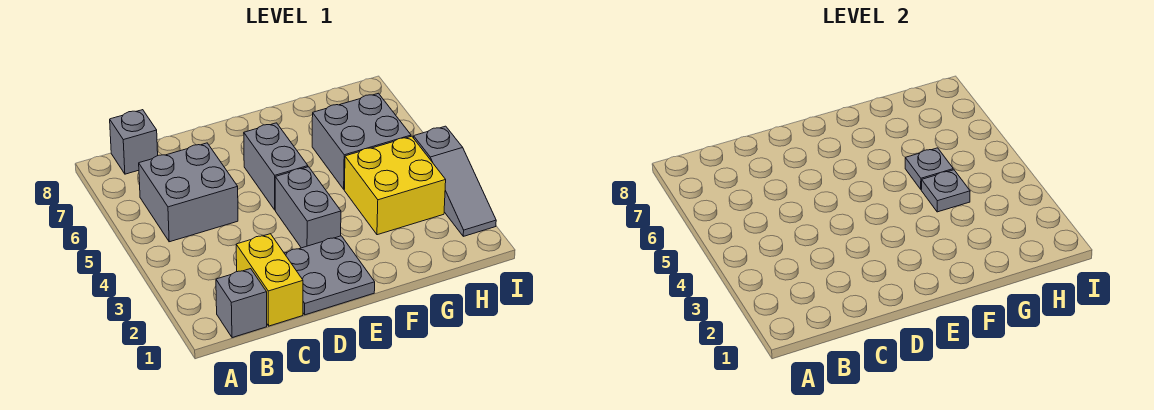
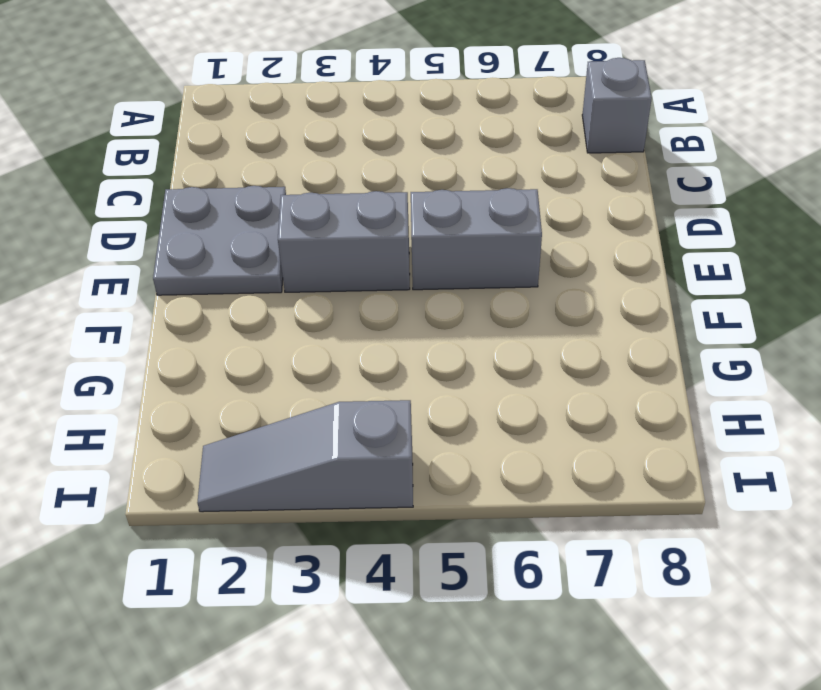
none -> grey 1x1 brick [216,269,267,338]
none -> grey 2x2 brick [139,143,238,242]
none -> yellow 1x2 brick [236,234,303,326]

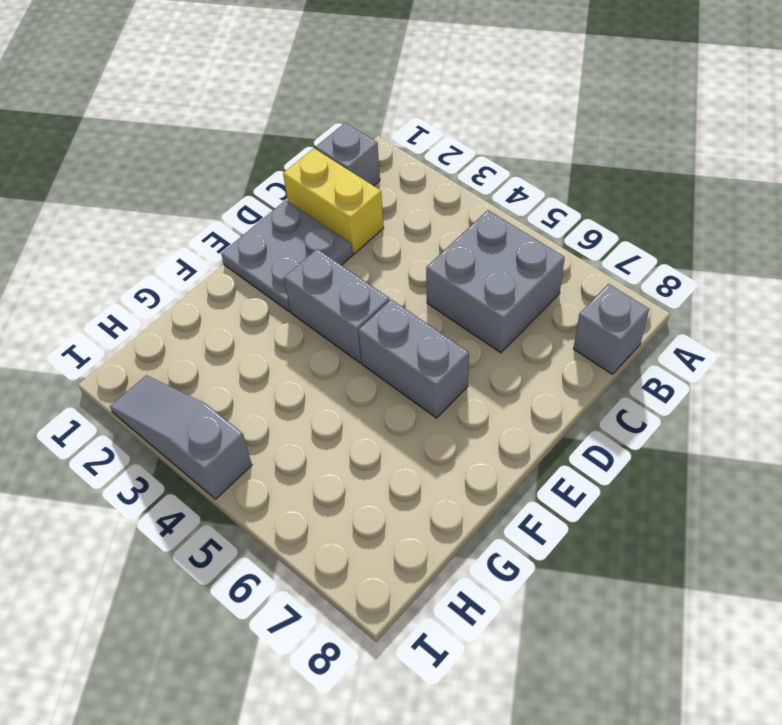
none -> yellow 2x2 brick [344,136,446,235]
none -> grey 2x2 brick [312,93,411,189]
none -> grey 1x1 plate [921,170,970,212]

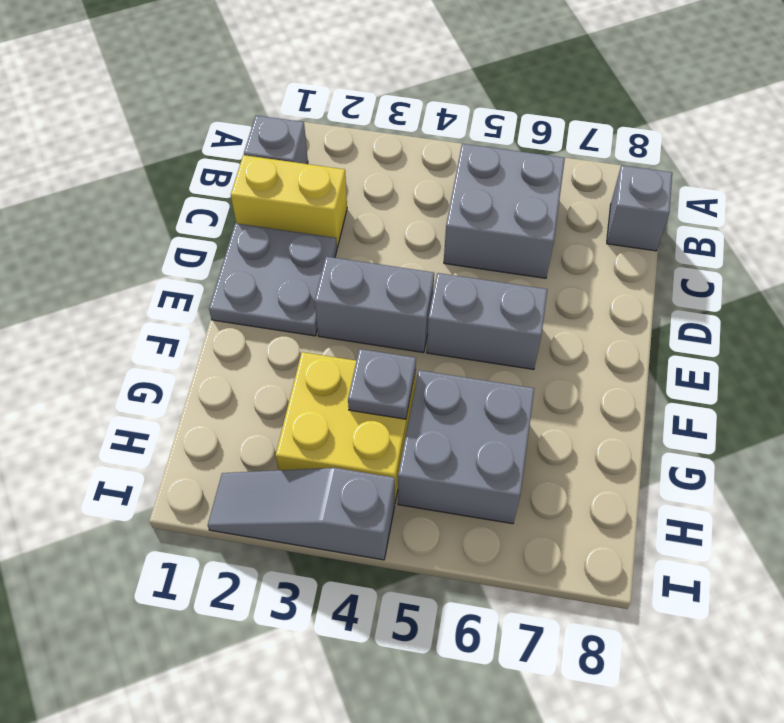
none -> grey 1x1 plate [905,148,953,189]

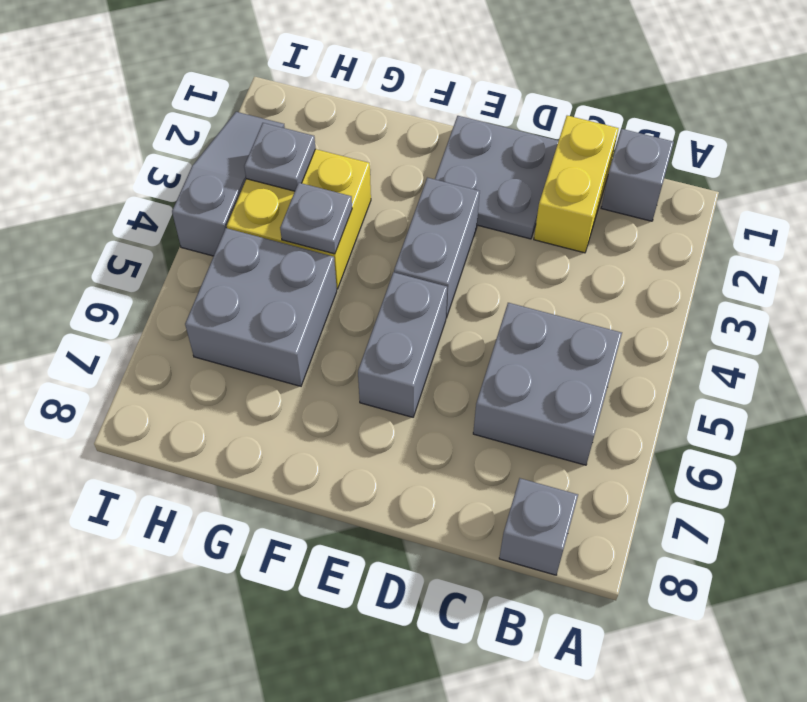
grey 1x1 plate [244,123,315,191] -> grey 1x1 plate moved to [905,148,953,189]

